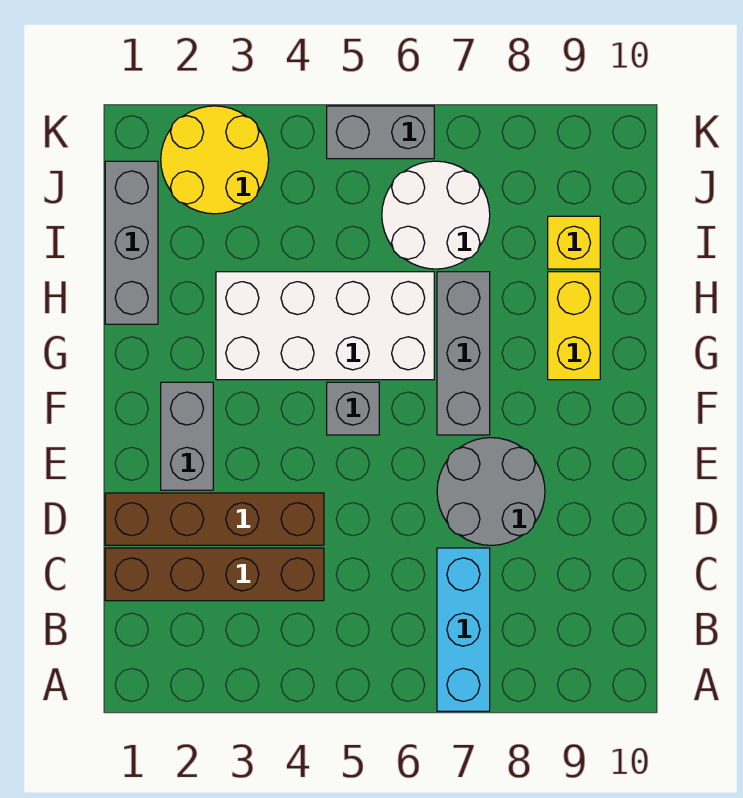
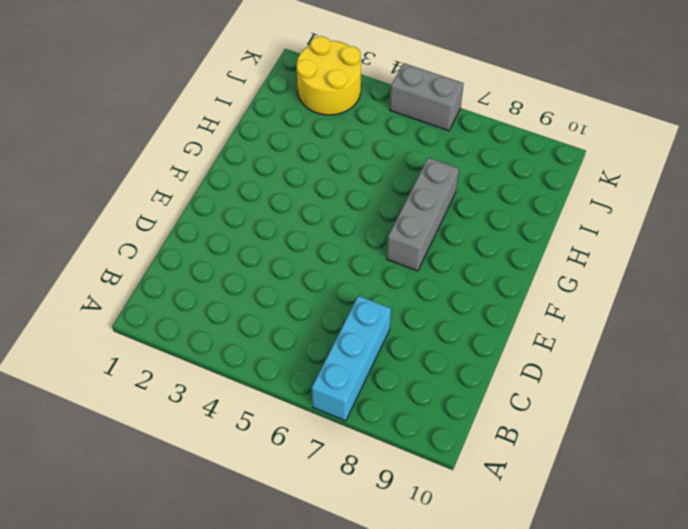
none -> brown 1x4 brick [105,548,324,601]
none -> brown 1x4 brick [105,493,324,545]
none -> grey 2x2 round brick [437,438,545,545]

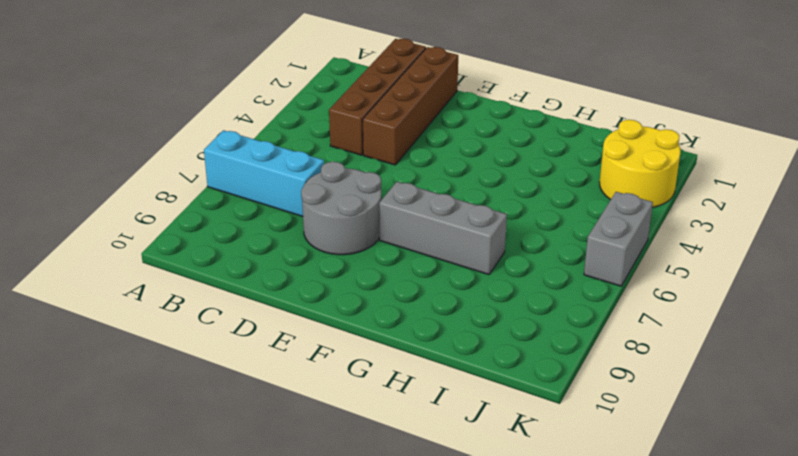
none -> grey 1x2 brick [161,382,213,490]
none -> grey 1x1 brick [327,382,379,435]
none -> white 2x4 brick [216,272,434,380]

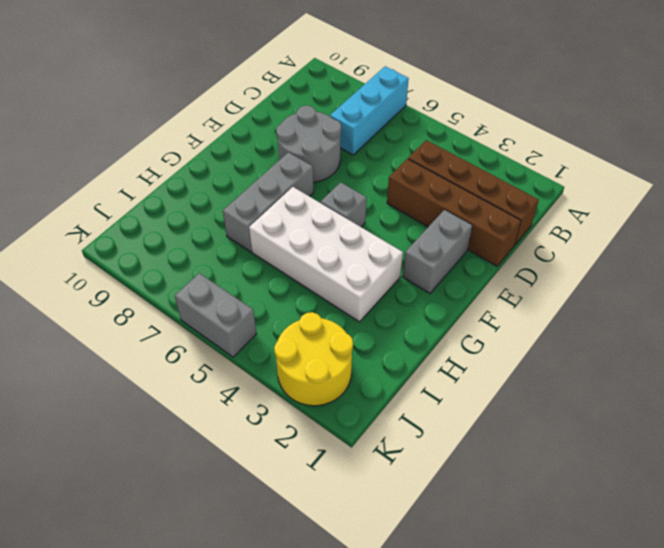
none -> yellow 1x2 brick [548,272,600,380]
none -> grey 1x3 brick [105,161,158,324]
none -> white 2x2 round brick [382,161,490,269]

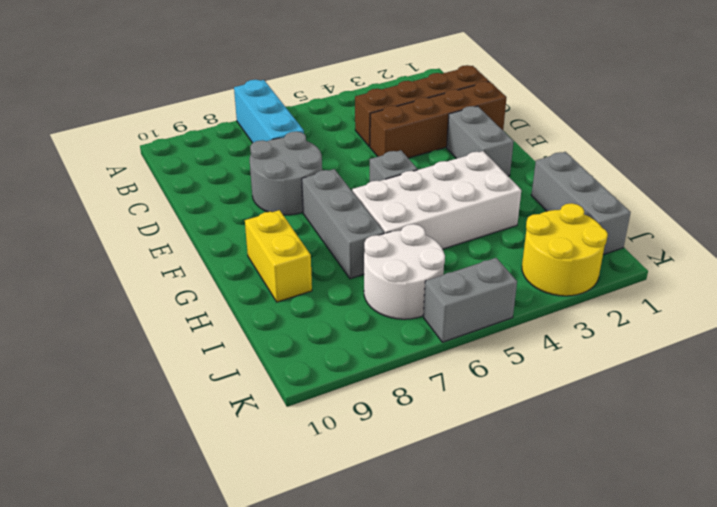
none -> yellow 1x1 brick [548,216,600,269]

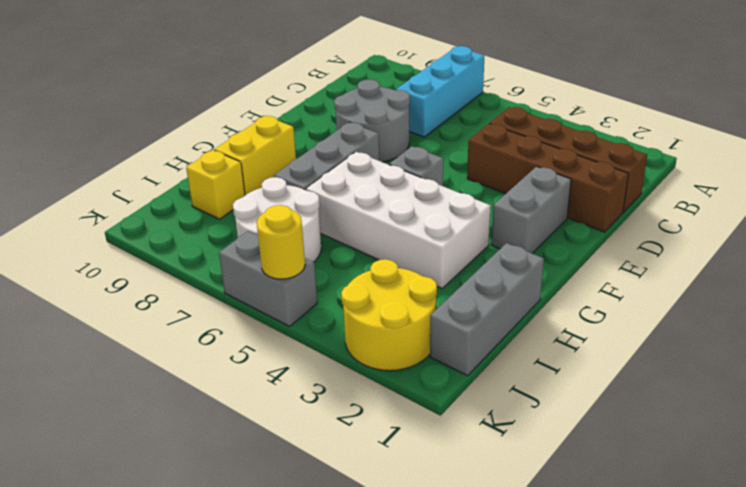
yellow 1x1 round brick [257,205,305,279] -> none

